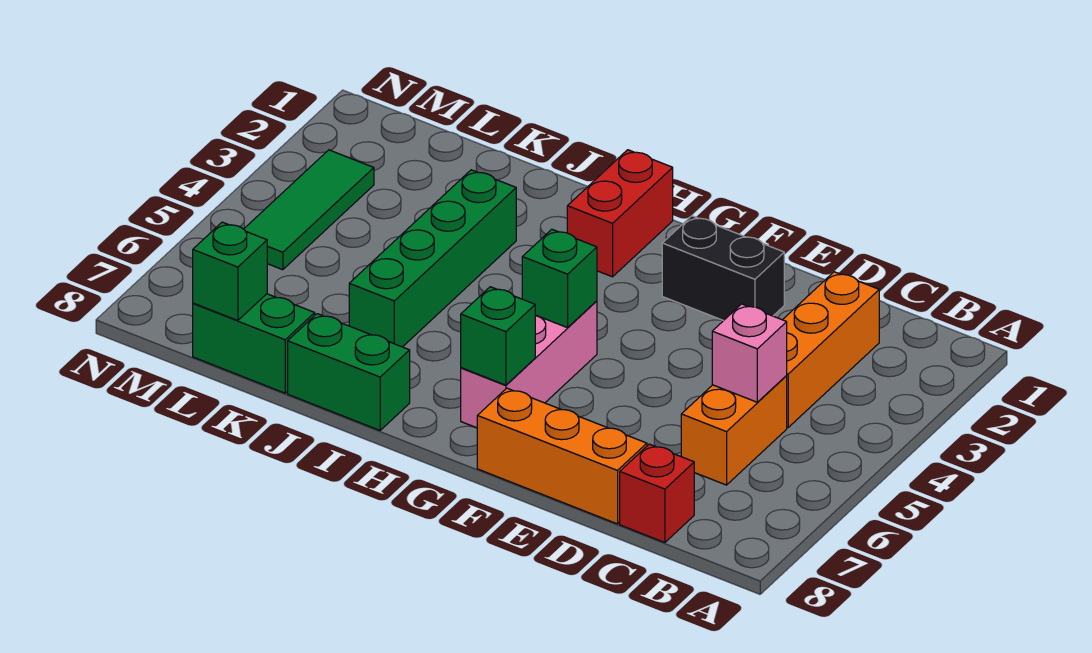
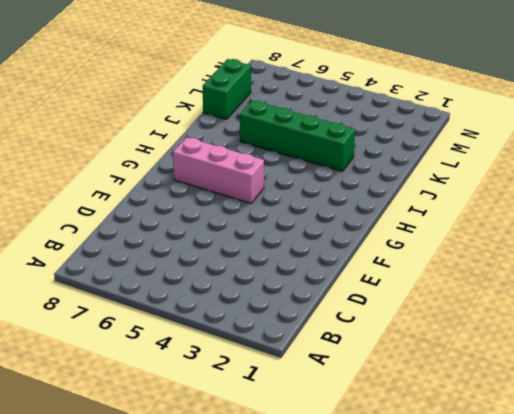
none -> orange 1x3 brick [783,272,879,427]
none -> orange 1x2 brick [681,376,787,485]
none -> red 1x1 brick [620,444,694,543]

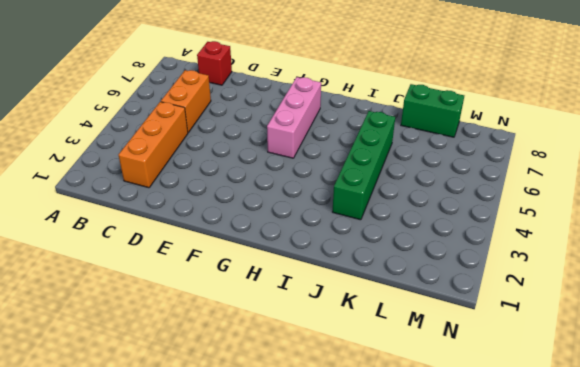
none -> orange 1x3 brick [477,388,647,524]
none -> black 1x2 brick [662,216,784,321]
none -> red 1x2 brick [567,150,673,277]

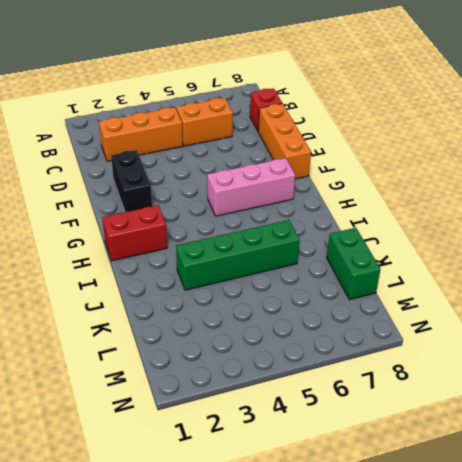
none -> green 1x2 brick [288,314,410,430]
none -> green 1x3 tile [244,150,374,270]
none -> pink 1x1 brick [712,304,787,402]

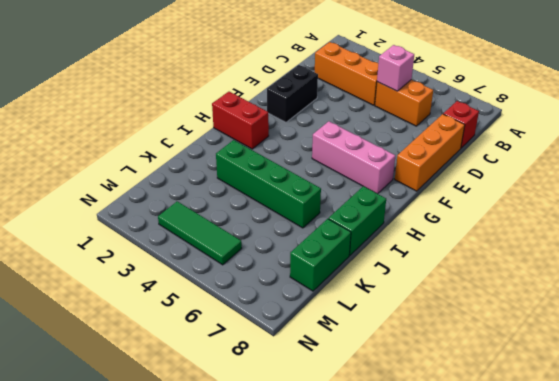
none -> green 1x1 brick [522,229,597,328]
none -> green 1x1 brick [461,287,536,385]
none -> green 1x1 brick [193,222,267,321]

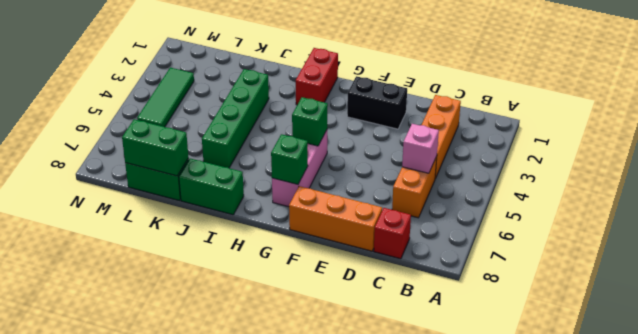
green 1x2 brick [122,119,189,176] -> green 1x1 brick [193,222,267,321]

